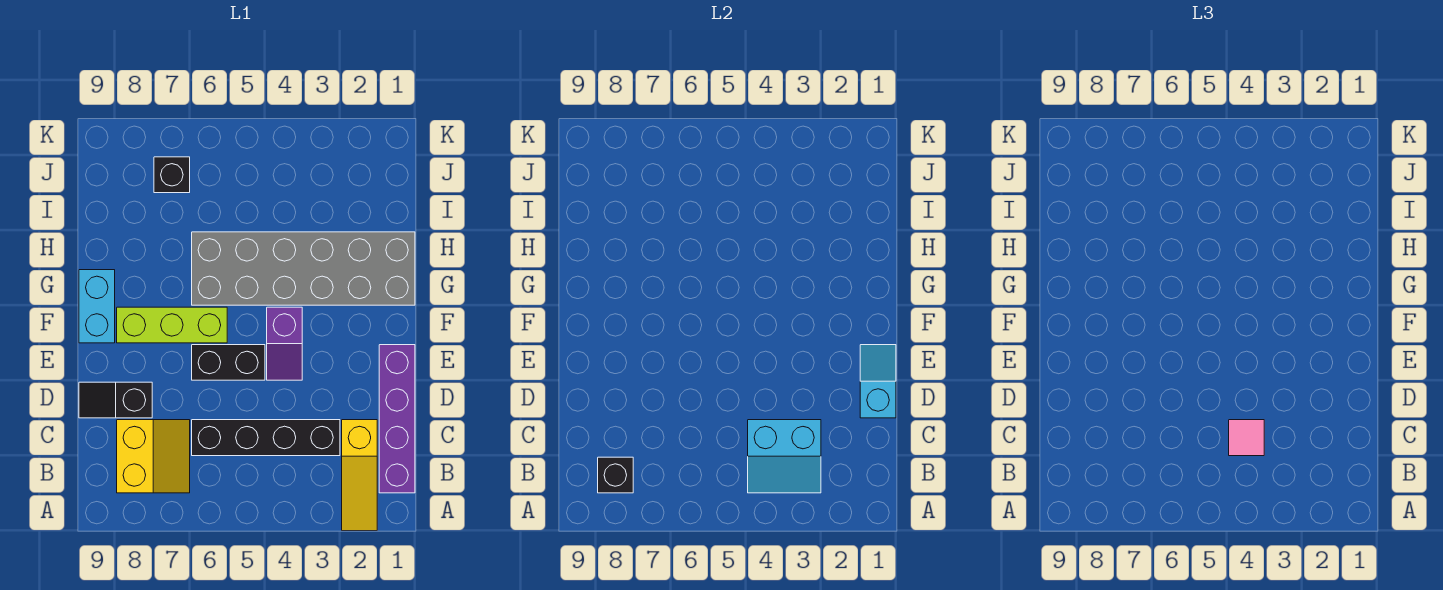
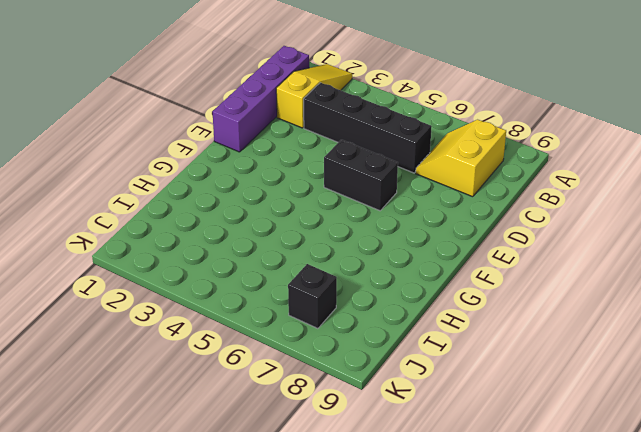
none -> black 1x2 slope [79,382,152,418]
none -> purple 1x2 slope [267,307,302,380]
none -> lime 1x3 brick [117,307,227,343]

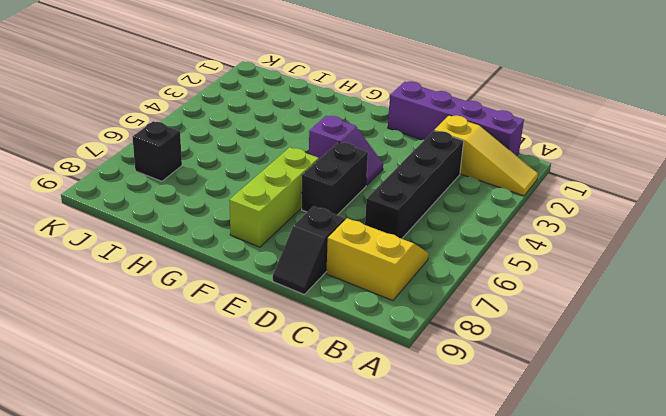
none -> cyan 1x2 brick [79,270,115,343]
none -> grey 2x6 brick [192,232,415,305]
none -> cyan 2x2 slope [748,420,821,493]

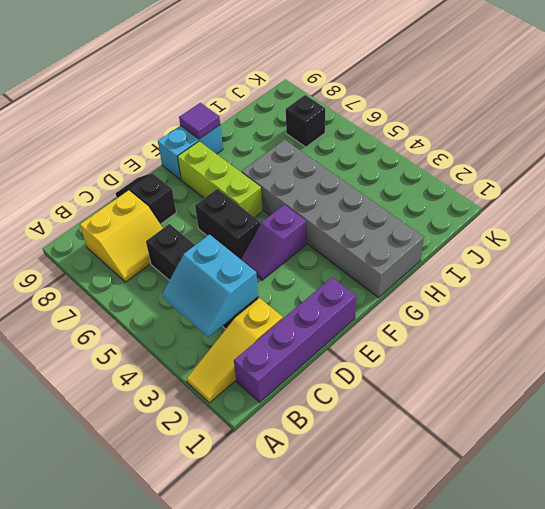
purple 1x1 tile [179,103,220,139] -> none
none -> black 1x1 brick [598,457,633,493]
none -> cyan 1x2 slope [860,345,896,418]
none -> pink 1x1 tile [1229,420,1264,456]

